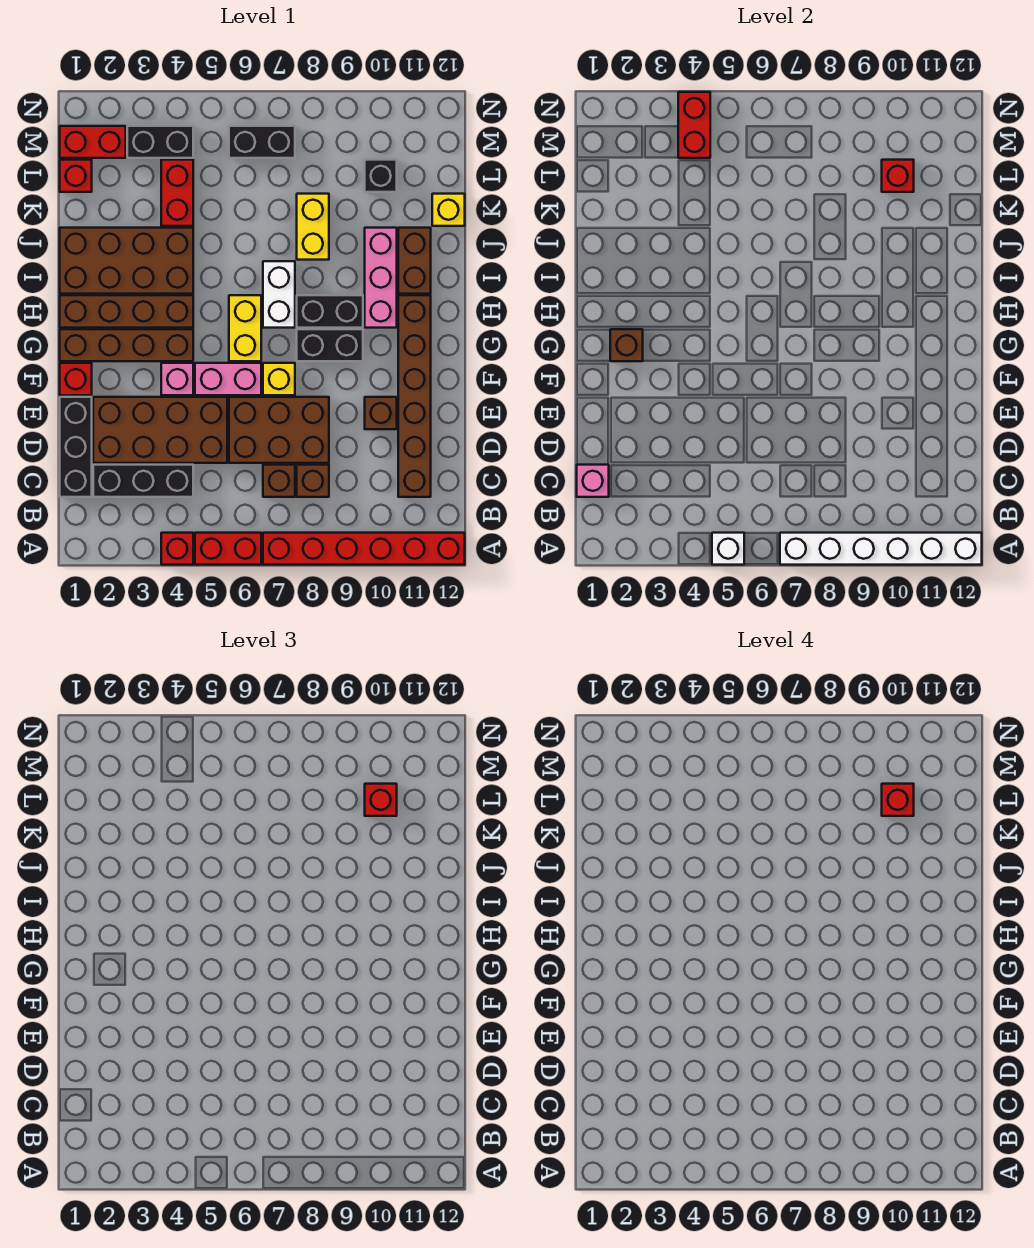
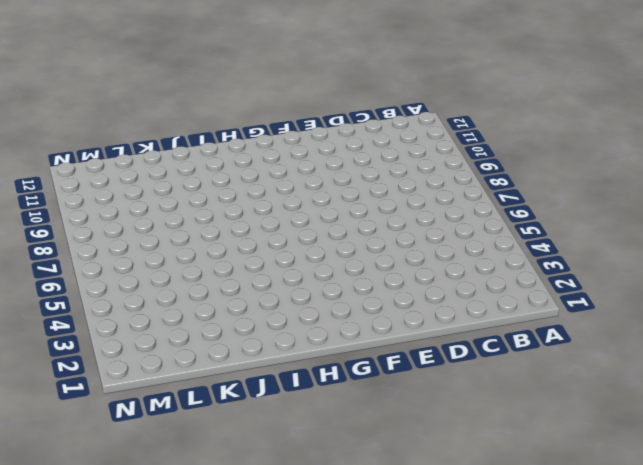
none -> red 1x1 brick [161,533,193,565]
none -> red 1x2 brick [195,533,261,565]
none -> red 1x6 brick [263,533,465,565]
none -> black 1x3 brick [60,397,92,497]

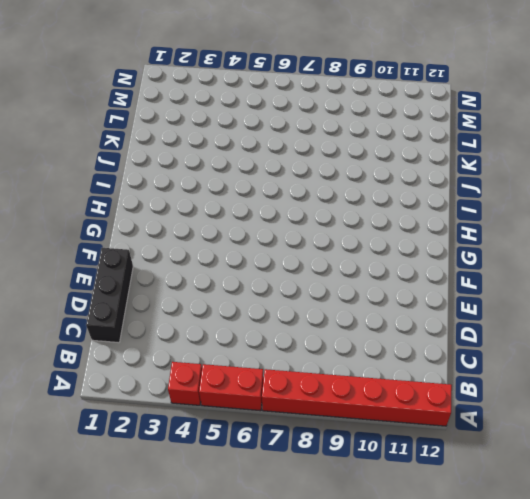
none -> black 1x3 brick [93,465,193,497]
none -> brown 1x1 brick [263,465,295,497]
none -> brown 1x1 brick [297,465,329,497]
none -> brown 1x6 brick [398,295,431,497]

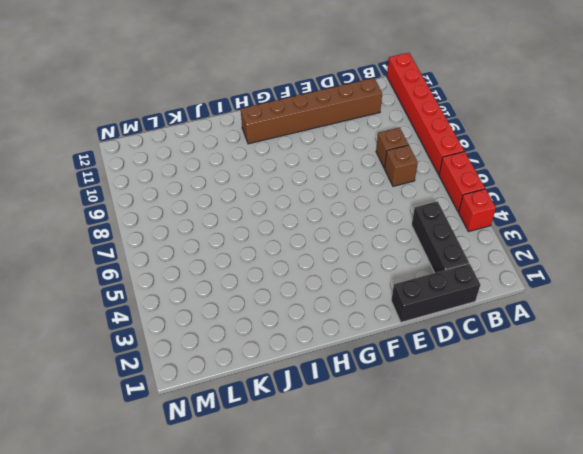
none -> brown 2x4 brick [93,397,227,463]
none -> brown 2x3 brick [229,397,329,463]
none -> brown 1x1 brick [365,397,397,429]
none -> red 1x1 brick [60,363,92,395]

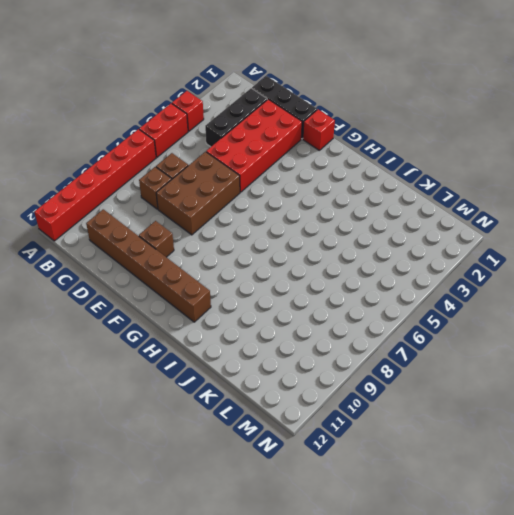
red 2x4 brick [206,99,302,192] -> brown 2x4 brick [93,397,227,463]
none -> pink 1x1 brick [161,363,193,395]
none -> pink 1x2 brick [195,363,261,395]
none -> yellow 1x1 brick [263,363,295,395]
none -> brown 1x4 brick [60,329,193,361]

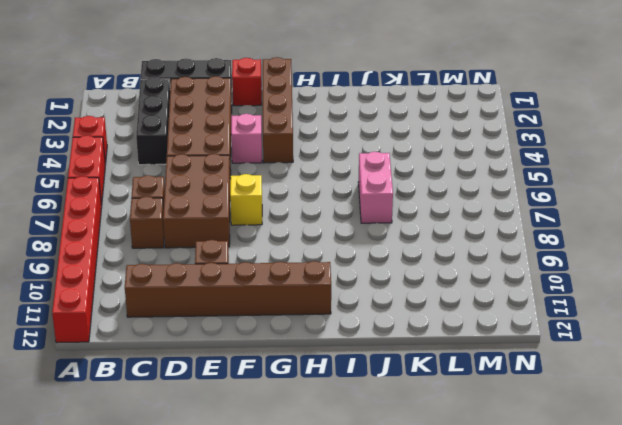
pink 1x2 brick [358,152,393,223] -> pink 1x2 brick moved to [195,363,261,395]
none -> yellow 1x2 brick [229,295,261,361]
none -> black 1x2 brick [297,329,363,361]
none -> brown 1x4 brick [60,295,193,328]
none -> white 1x2 brick [263,261,295,328]

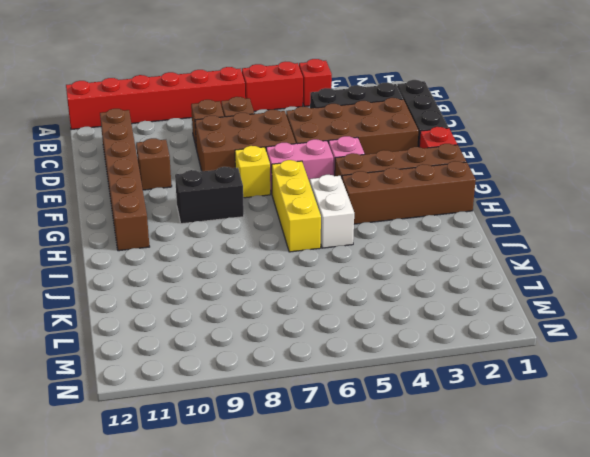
yellow 1x3 brick [272,160,321,252] -> yellow 1x2 brick [229,295,261,361]
white 1x2 brick [310,175,354,248] -> white 1x2 brick moved to [263,261,295,328]
none -> black 1x2 brick [297,295,363,328]
none -> pink 1x3 brick [365,228,397,328]
none -> brown 2x4 brick [60,228,193,294]
none -> brown 1x2 brick [398,228,431,294]

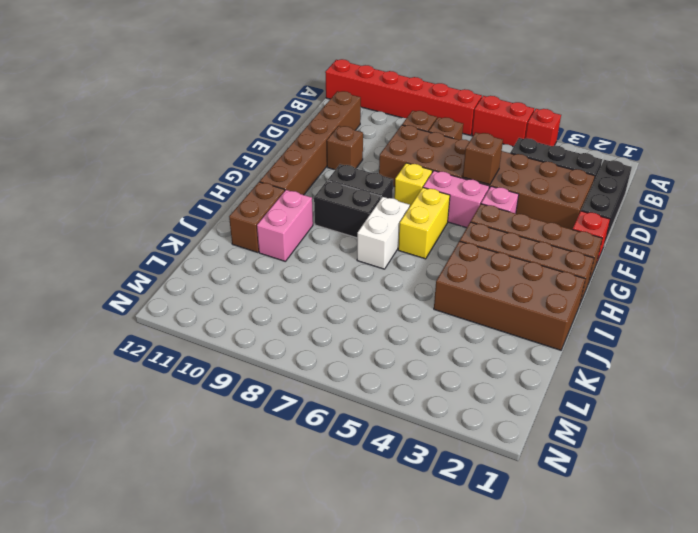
brown 1x1 brick [463,133,503,185] -> brown 1x1 brick moved to [610,329,643,361]
pink 1x2 brick [257,190,313,262] -> pink 1x3 brick [365,228,397,328]
none -> yellow 1x2 brick [297,194,329,260]
none -> red 1x2 brick [161,160,193,226]
none -> yellow 1x1 brick [432,194,465,226]
none -> red 1x1 brick [60,160,92,192]

